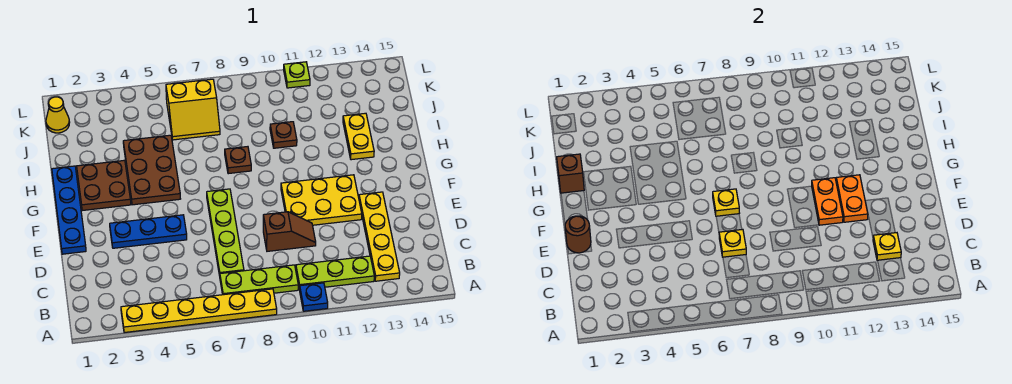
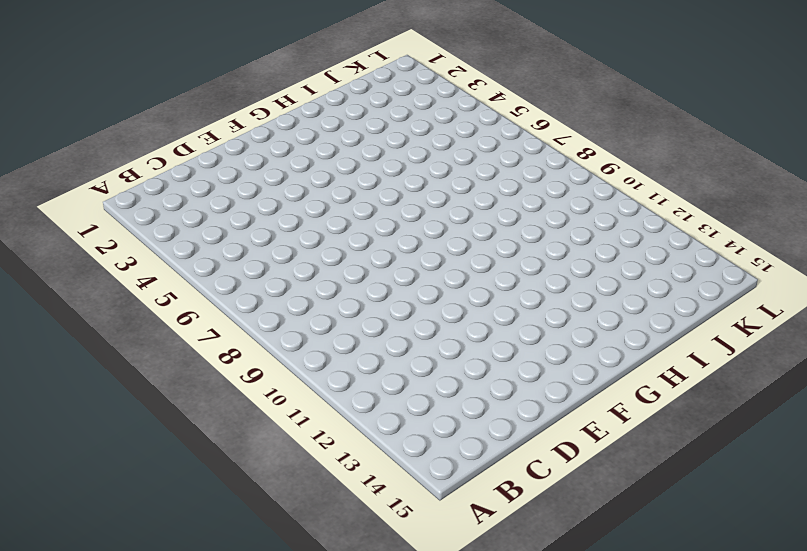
none -> yellow 1x6 plate [121,289,277,333]
none -> blue 1x1 plate [300,283,328,311]
none -> lime 1x3 plate [220,265,298,295]

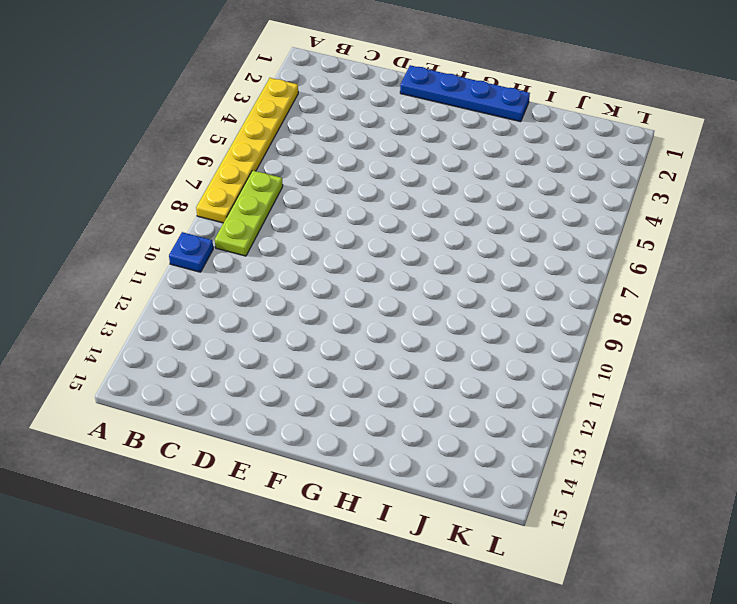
none -> lime 1x3 plate [296,256,374,290]
none -> yellow 1x4 plate [359,192,400,281]
none -> lime 1x4 plate [207,189,244,276]

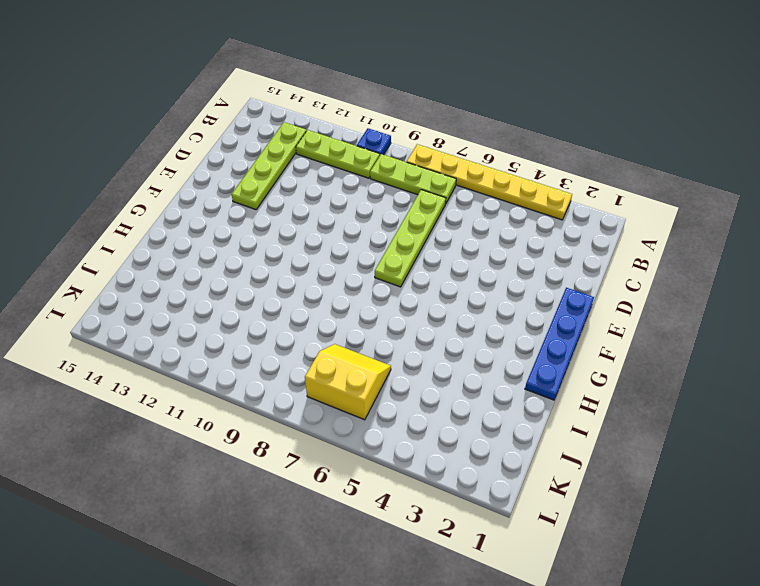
lime 1x4 plate [232,122,306,210] -> yellow 1x4 plate [359,192,400,281]
none -> brown 1x2 slope [263,212,316,251]
none -> blue 1x3 plate [110,215,187,248]
none -> yellow 2x3 plate [281,175,362,225]

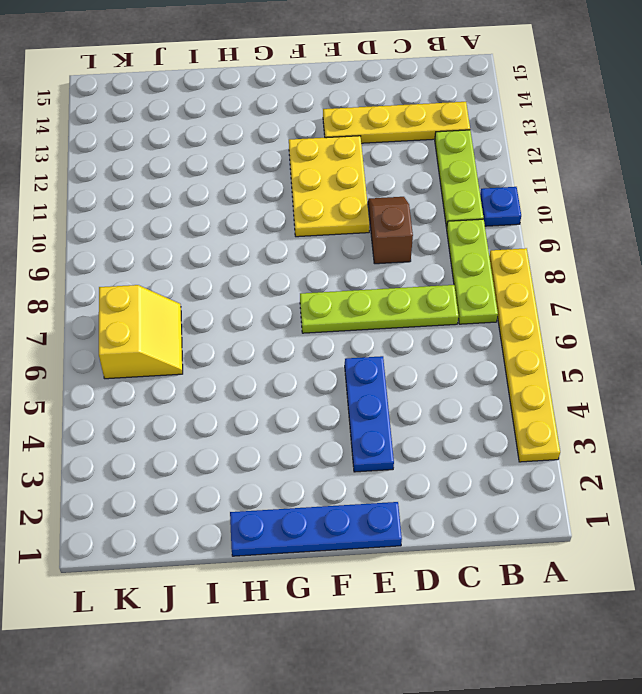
none -> brown 2x2 plate [77,160,131,211]
none -> brown 2x3 plate [123,135,180,205]
none -> brown 1x1 plate [225,147,251,174]

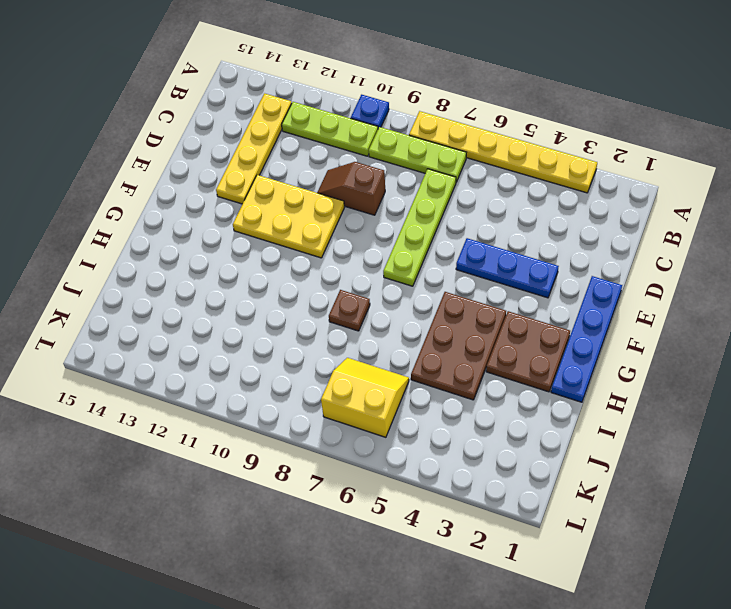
none -> yellow 1x2 plate [343,113,374,160]
none -> brown 1x1 plate [270,122,297,148]
none -> yellow 1x1 cone [46,97,70,133]

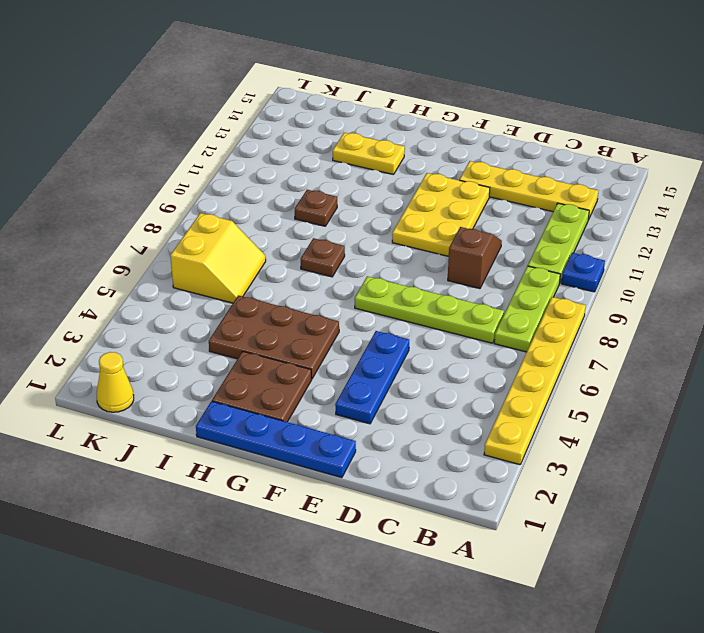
none -> lime 1x1 plate [284,62,310,88]
none -> yellow 1x1 plate [873,233,901,261]
none -> yellow 1x1 plate [719,229,746,257]

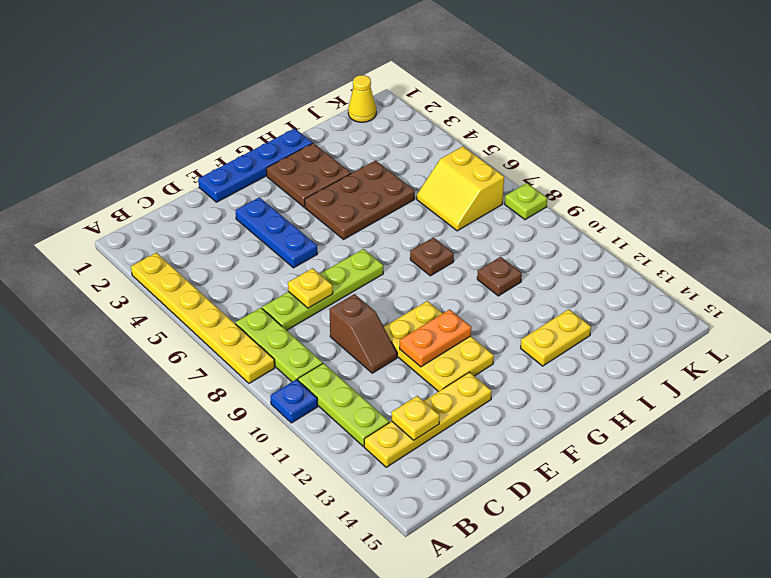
lime 1x1 plate [505,183,547,220] -> lime 1x1 plate moved to [284,62,310,88]
none -> brown 1x1 round brick [565,216,591,253]
none -> orange 1x2 plate [836,175,868,222]
none -> yellow 1x1 plate [713,189,739,216]

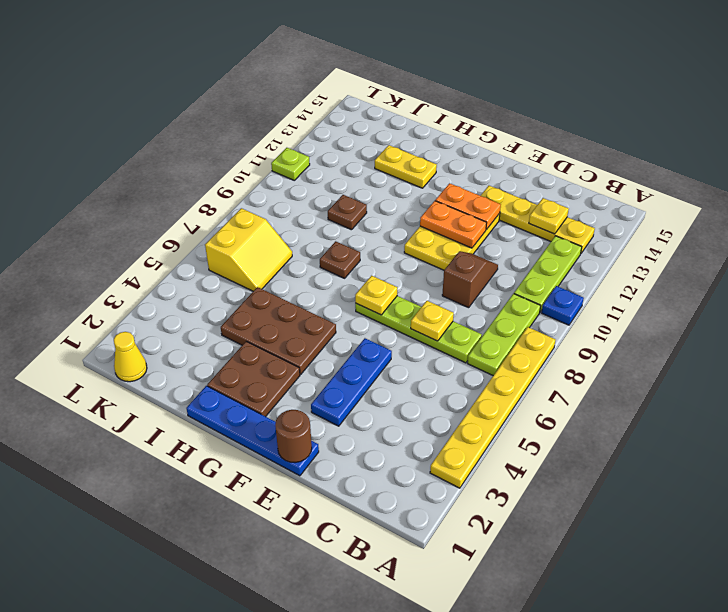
none -> brown 1x1 brick [557,154,584,193]

